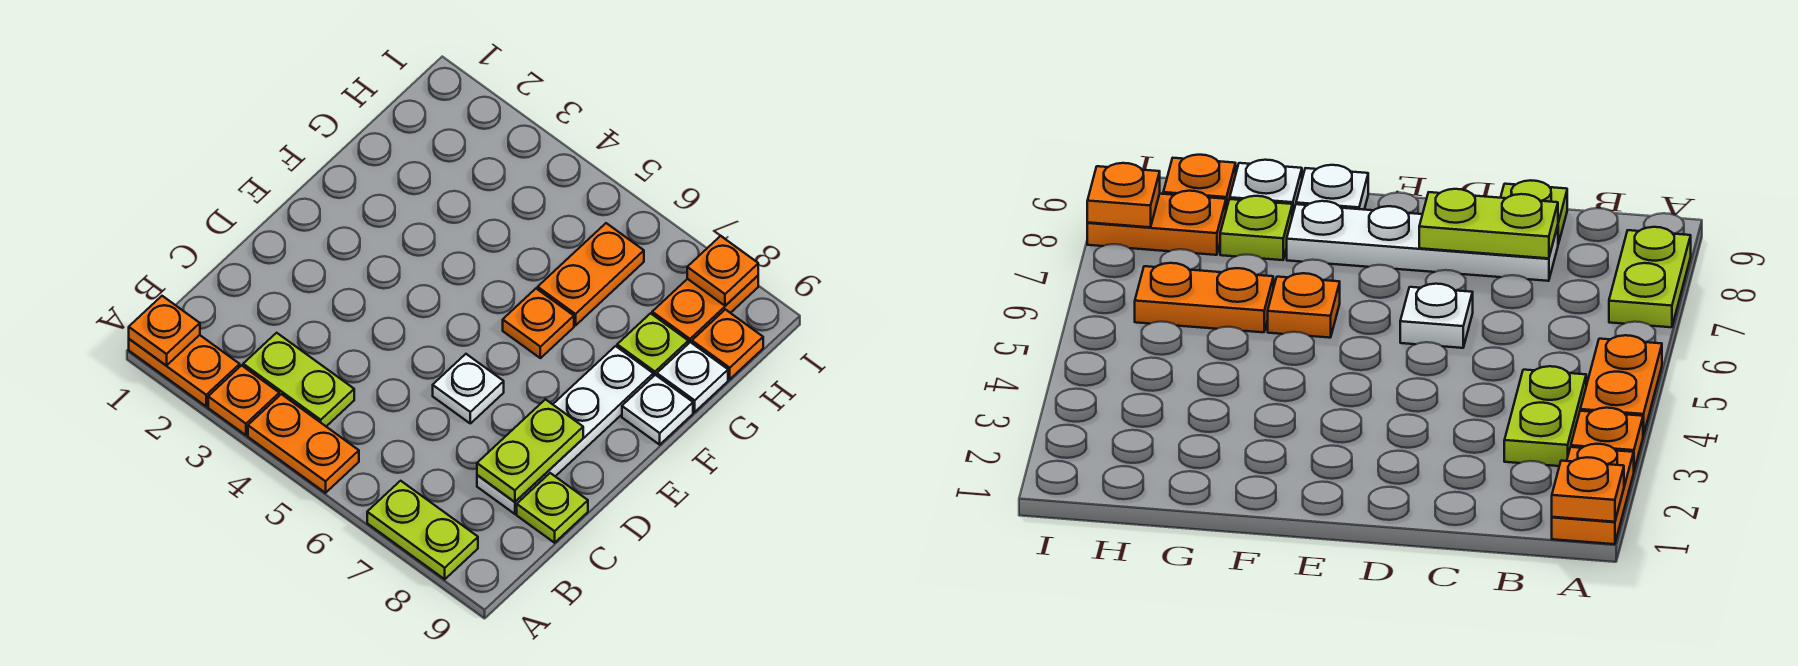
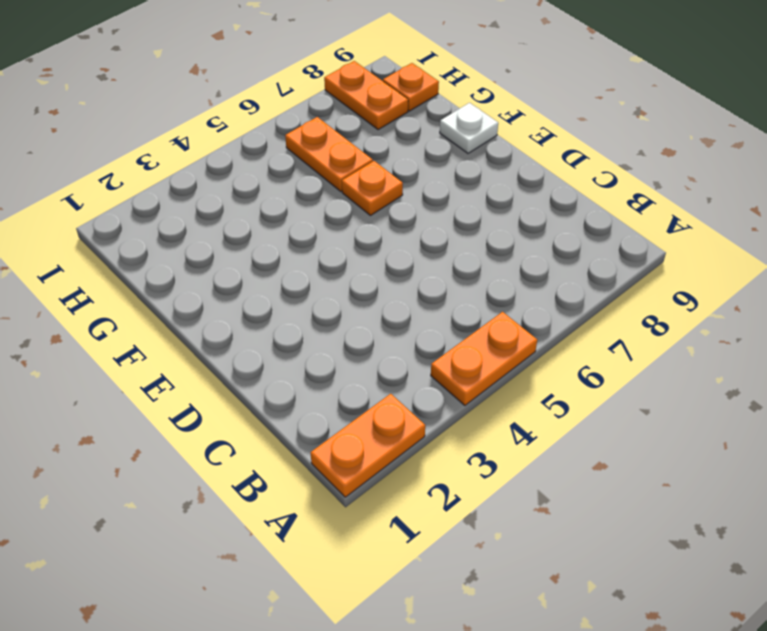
none -> orange 1x1 plate [208,365,279,435]
none -> lime 1x2 plate [367,481,478,579]
none -> lime 1x2 plate [243,333,354,426]

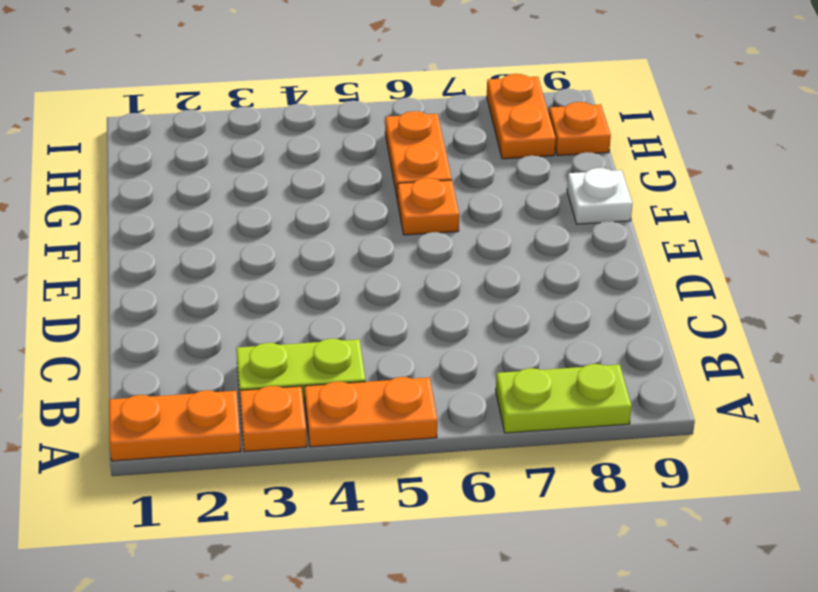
none -> white 1x4 plate [477,346,653,514]
none -> lime 1x1 plate [517,473,588,543]
none -> white 1x1 plate [433,354,504,423]

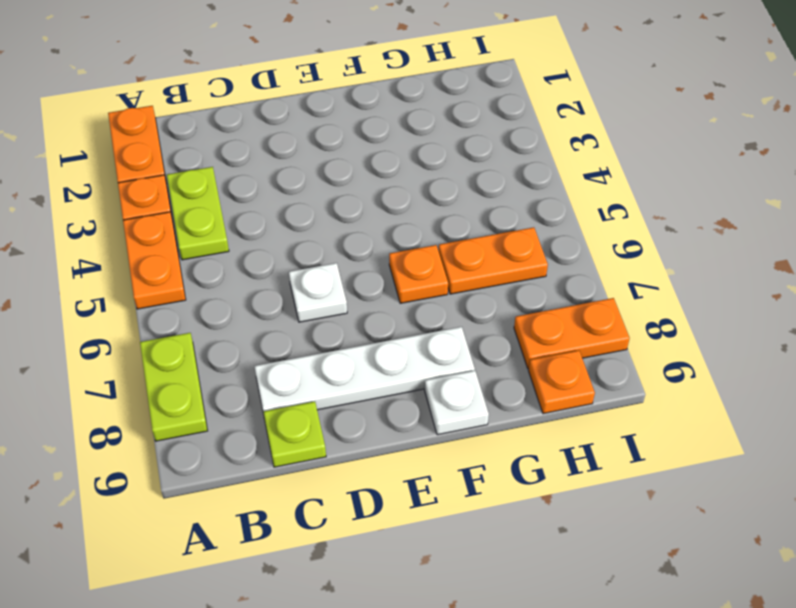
none -> lime 1x1 plate [617,313,688,376]
none -> white 1x1 plate [657,342,728,412]
none -> orange 1x1 plate [129,296,200,366]

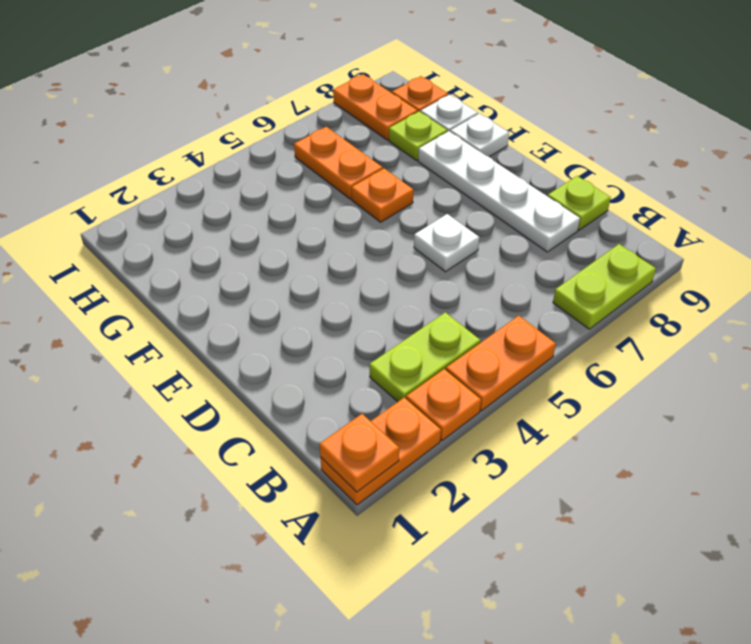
none -> lime 1x2 plate [477,399,583,502]
none -> orange 1x1 plate [687,236,758,306]

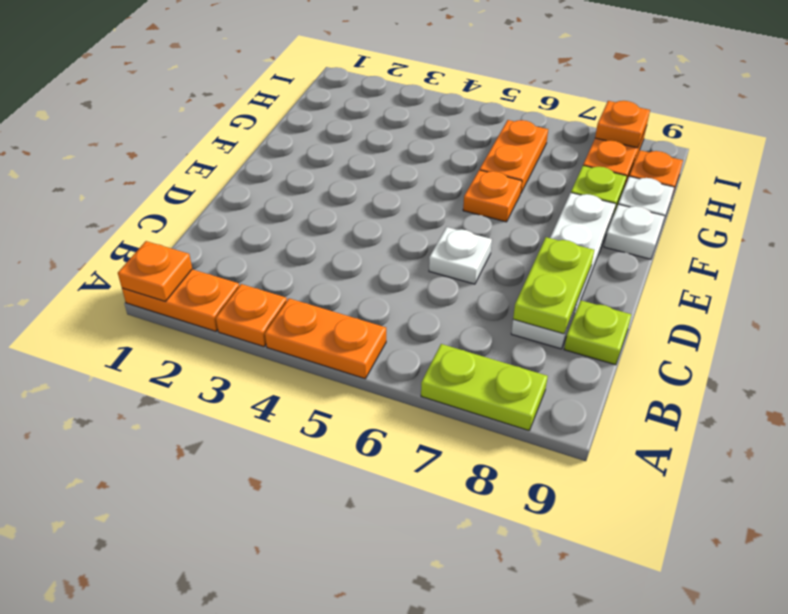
none -> lime 1x2 plate [243,333,354,426]

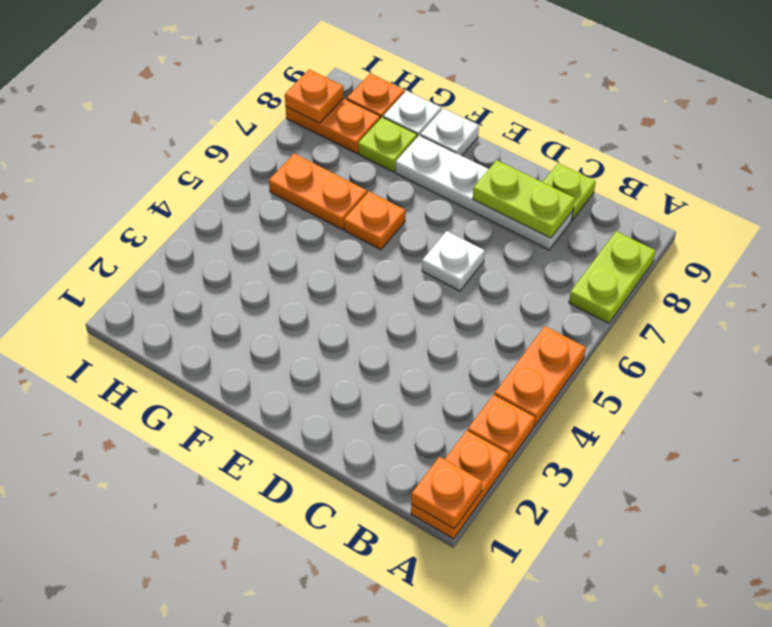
none -> lime 1x2 plate [243,333,354,426]

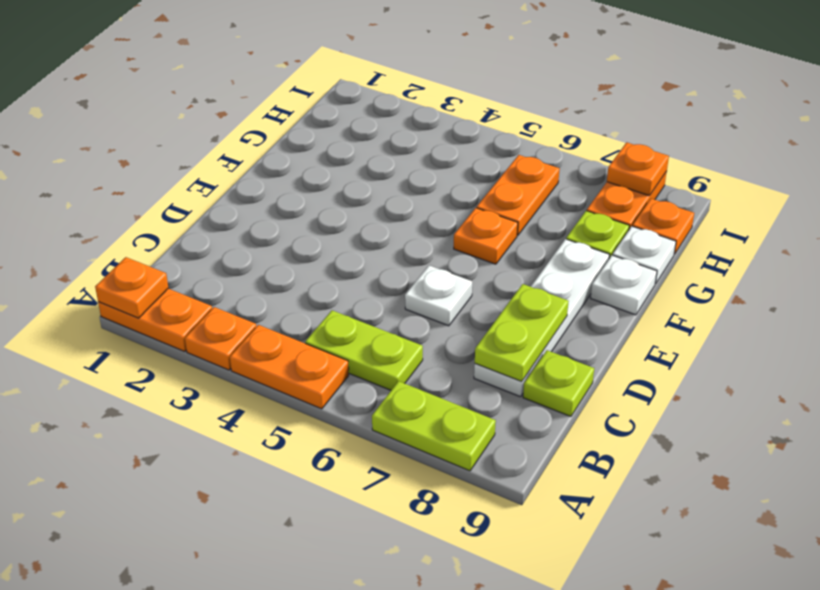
lime 1x2 plate [305,310,423,390] -> lime 1x2 plate moved to [243,333,354,426]

